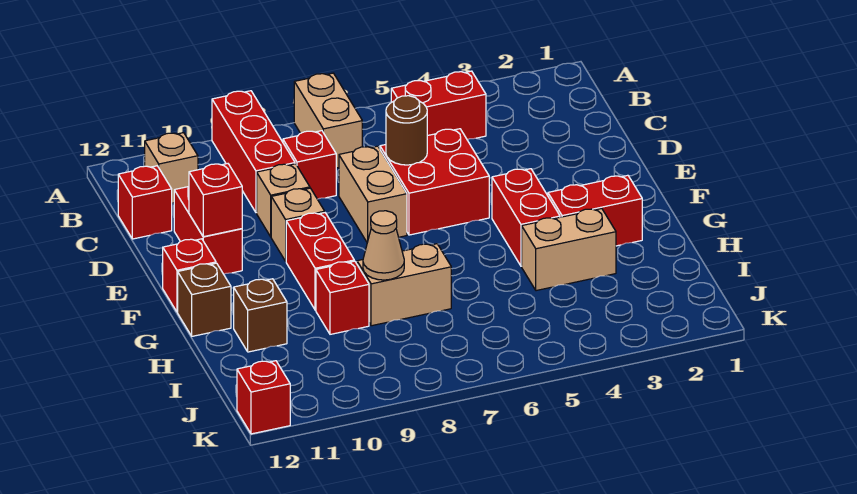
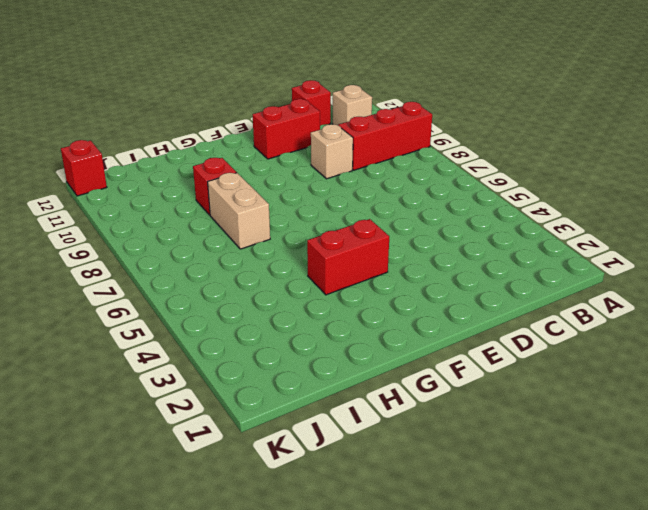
none -> tan 1x2 brick [294,73,362,168]
none -> red 1x2 brick [391,71,486,140]
none -> red 1x1 brick [283,131,336,199]

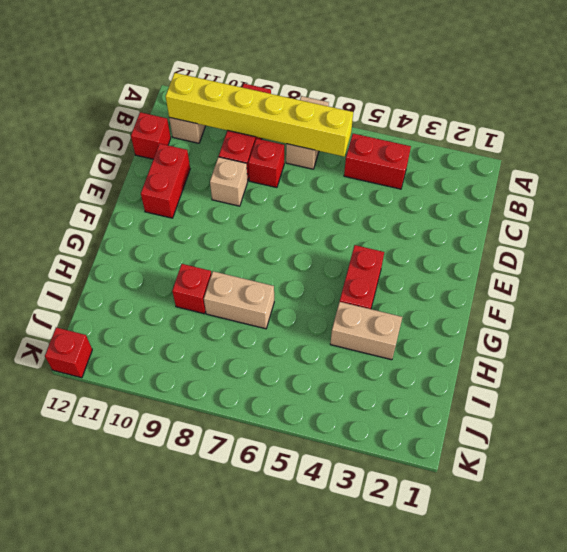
yellow 1x6 brick [166,73,353,156] -> none
none -> red 2x2 brick [380,129,489,235]
none -> tan 1x2 brick [339,146,407,243]
none -> tan 1x1 brick [271,188,325,261]

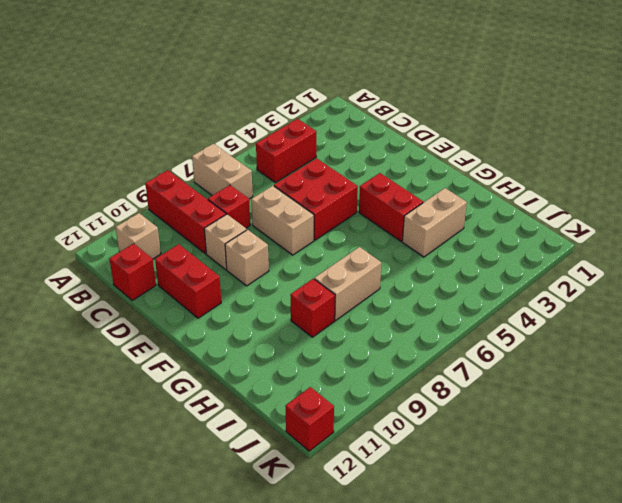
none -> red 1x2 brick [286,213,354,310]
none -> red 1x1 brick [163,239,216,312]
none -> red 1x2 brick [548,175,642,246]

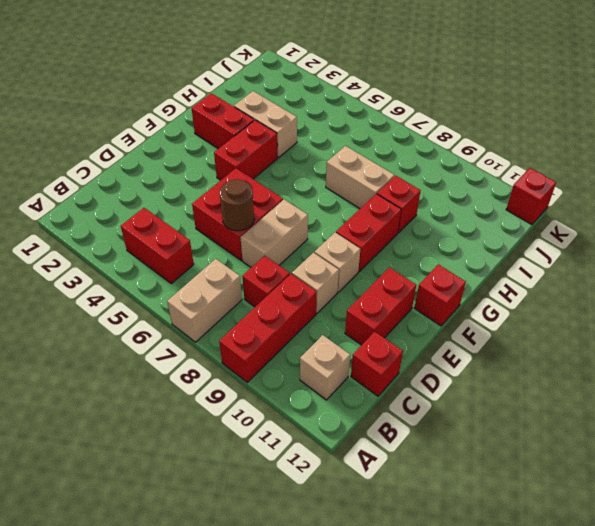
none -> brown 1x1 brick [178,263,231,336]
none -> brown 1x1 brick [234,279,287,352]
none -> red 1x1 brick [189,164,242,237]

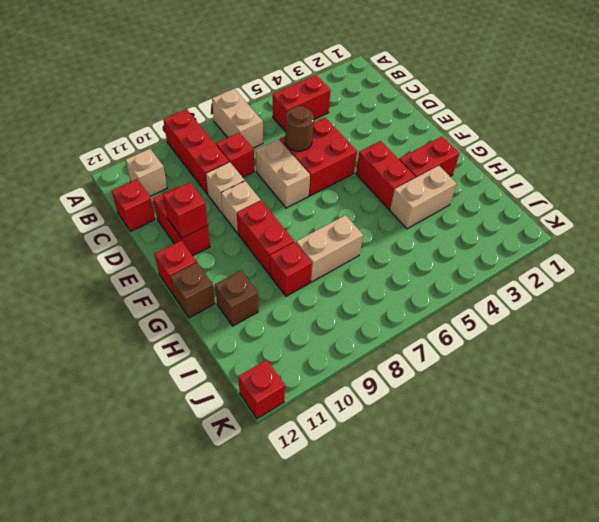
none -> tan 1x1 cone [363,211,404,280]

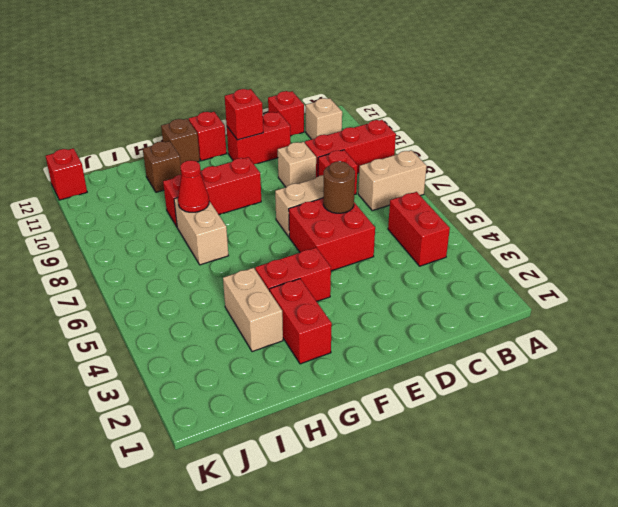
red 1x1 cone [178,160,209,212] -> tan 1x1 cone [363,211,404,280]
none -> tan 1x1 brick [271,188,325,261]

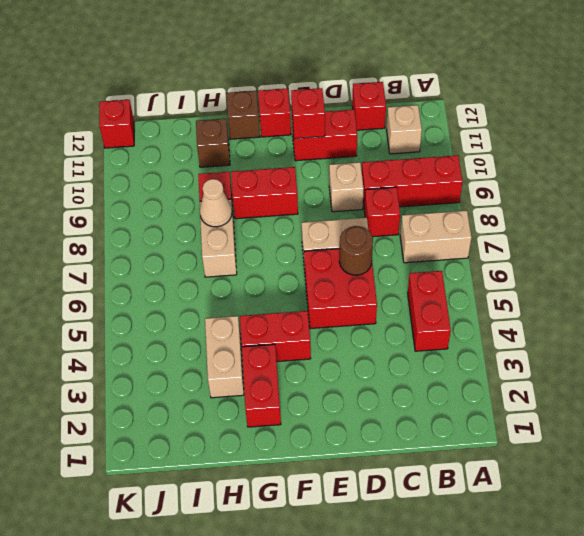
none -> tan 1x1 brick [271,188,325,261]

